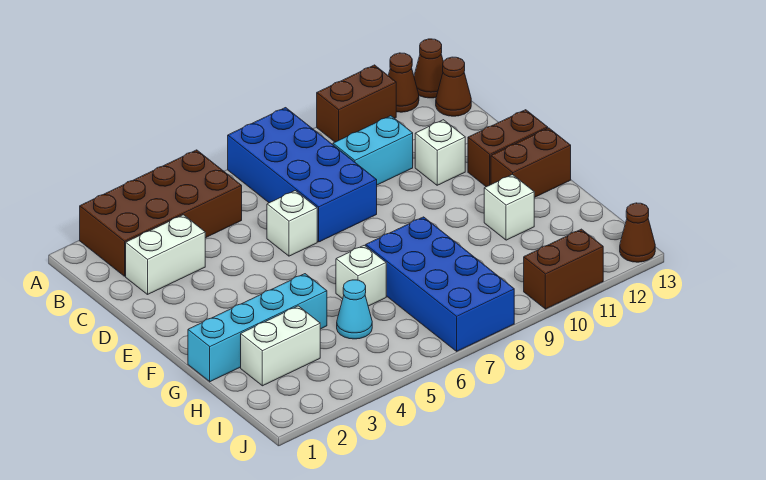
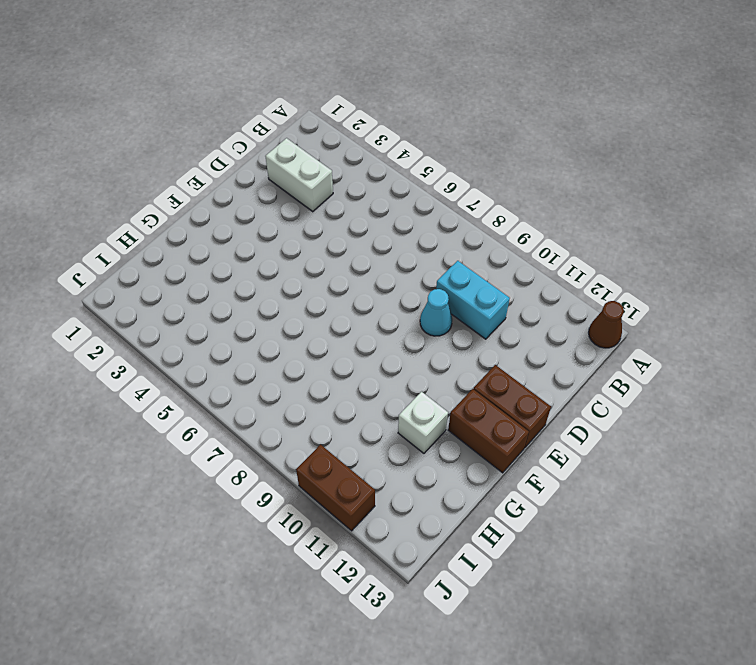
cyan 1x1 cone [420,289,452,336] -> cyan 1x1 cone moved to [337,280,372,339]
none -> brown 2x4 brick [80,150,242,276]
none -> blue 2x4 brick [228,108,377,242]
none -> brown 1x2 brick [317,65,396,142]

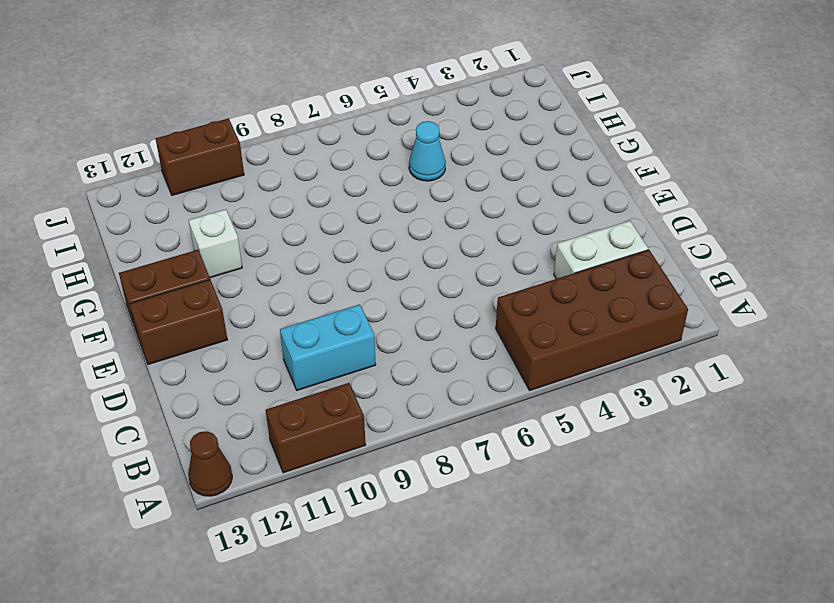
none -> blue 2x4 brick [228,108,377,242]
none -> brown 1x1 cone [388,53,419,112]
none -> brown 1x1 cone [436,57,471,116]

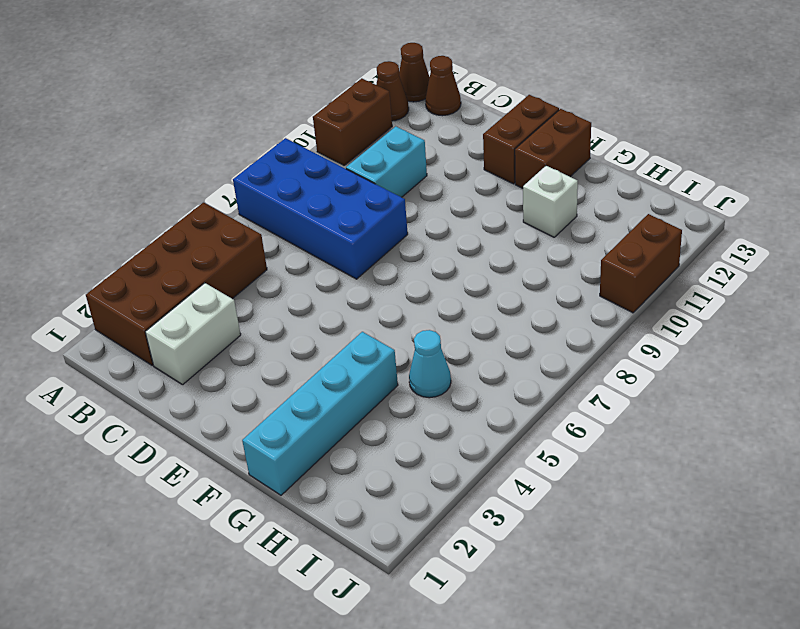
none -> white 1x1 brick [267,191,317,256]
none -> white 1x1 brick [415,120,465,185]
none -> white 1x1 brick [336,245,386,306]

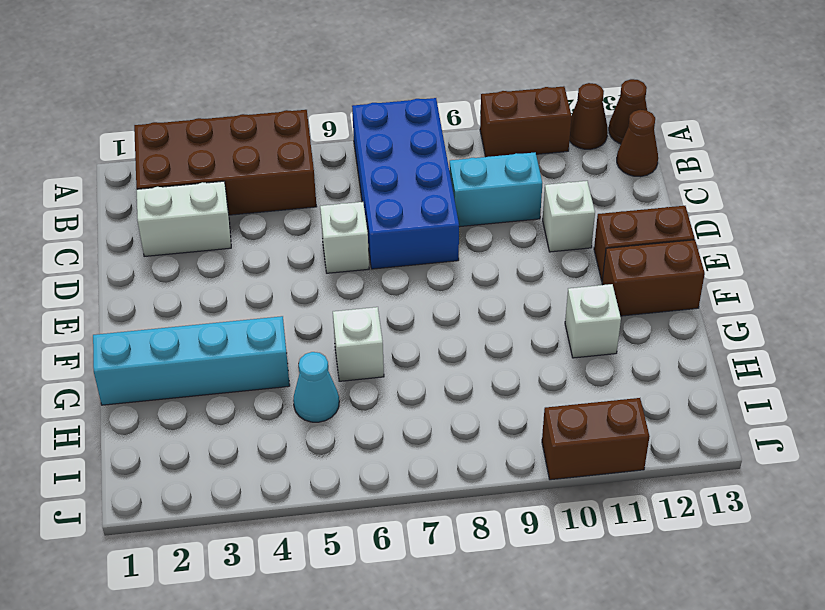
none -> blue 2x4 brick [366,217,514,351]
none -> white 1x2 brick [241,306,320,386]
none -> brown 1x1 cone [620,203,655,262]

